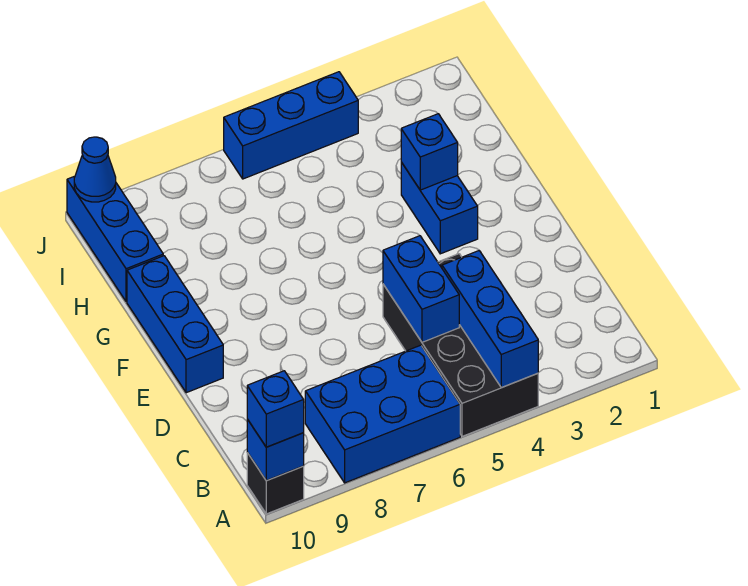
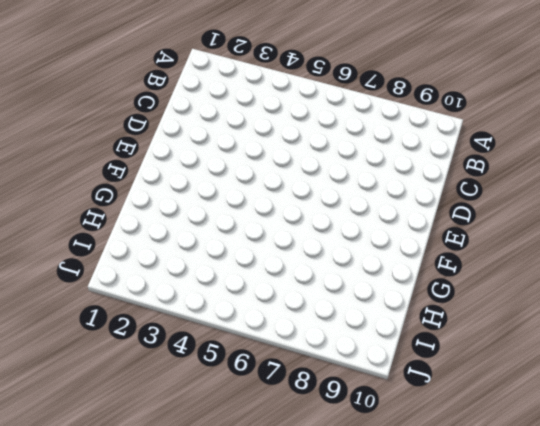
none -> black 2x4 brick [383,254,538,436]
none -> blue 2x3 brick [305,345,460,483]
none -> black 1x1 brick [247,453,304,514]

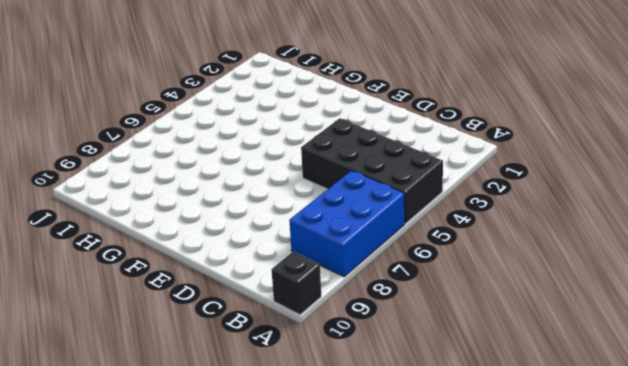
none -> blue 1x3 brick [127,256,223,393]
none -> blue 1x2 brick [401,162,478,254]
none -> blue 1x3 brick [67,176,163,302]

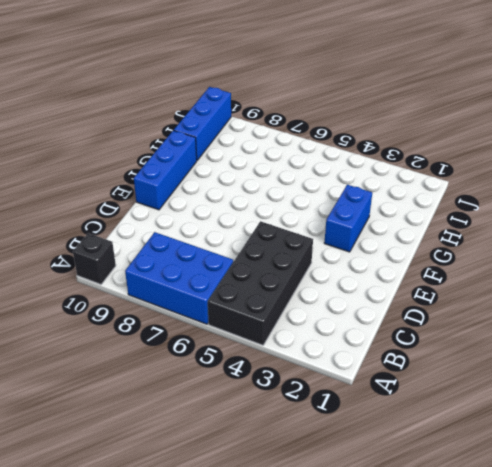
none -> blue 1x3 brick [224,72,358,179]
none -> blue 1x3 brick [442,251,538,388]
none -> blue 1x1 brick [247,419,304,481]

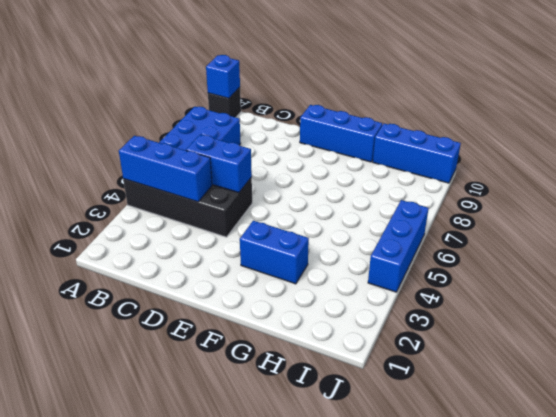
none -> blue 1x1 brick [401,114,458,190]
none -> blue 1x1 cone [74,137,116,202]
none -> blue 1x1 brick [247,371,304,447]

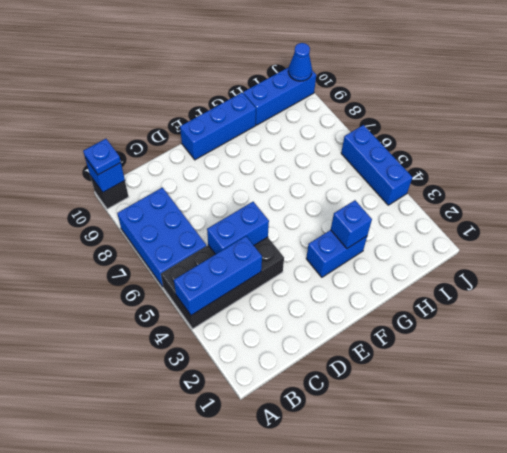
blue 1x1 plate [83,139,121,175] -> blue 1x1 brick [247,371,304,447]

